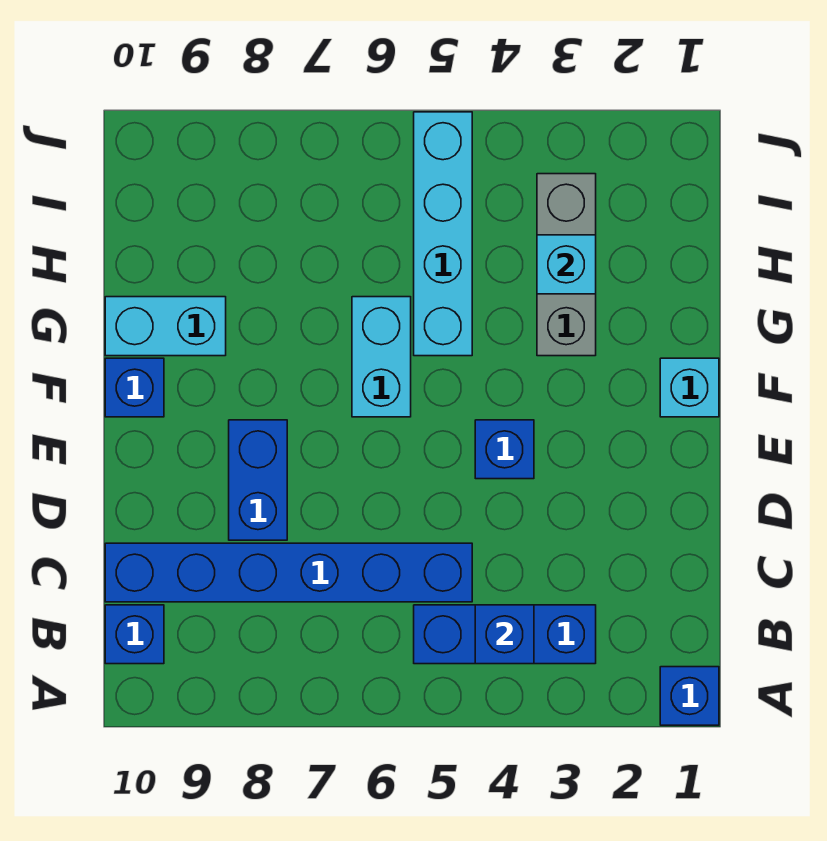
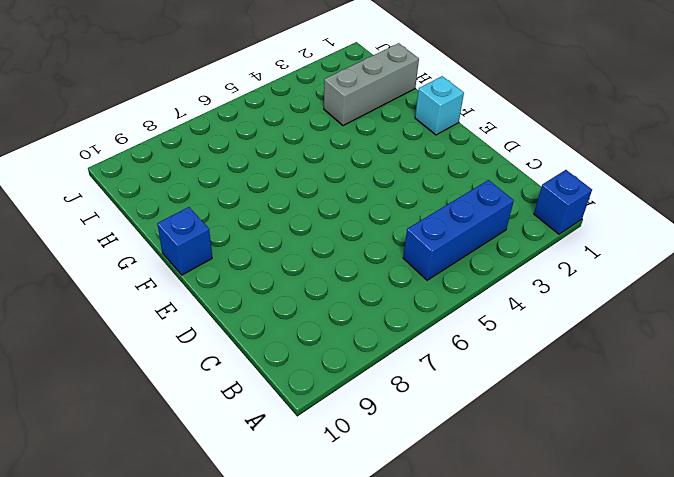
grey 1x3 brick [324,43,419,126] -> grey 1x3 brick turned to [537,174,596,356]
none -> blue 1x1 brick [105,605,164,664]
none -> blue 1x6 brick [105,543,472,602]
none -> blue 1x2 brick [229,420,287,540]

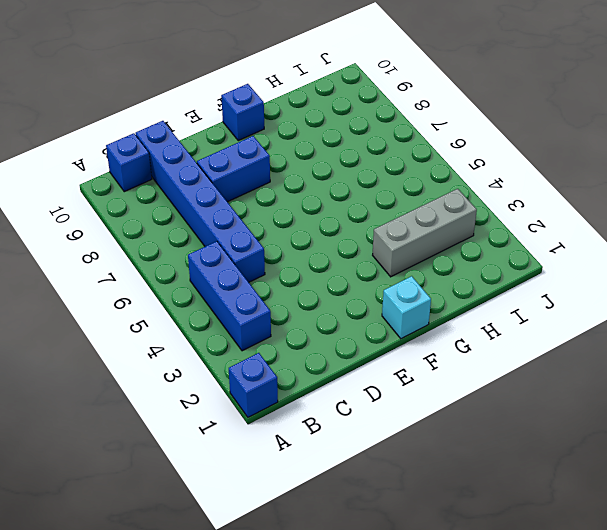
none -> blue 1x1 brick [475,420,534,479]
none -> cyan 1x2 brick [352,297,411,417]
none -> cyan 1x4 brick [414,112,472,356]

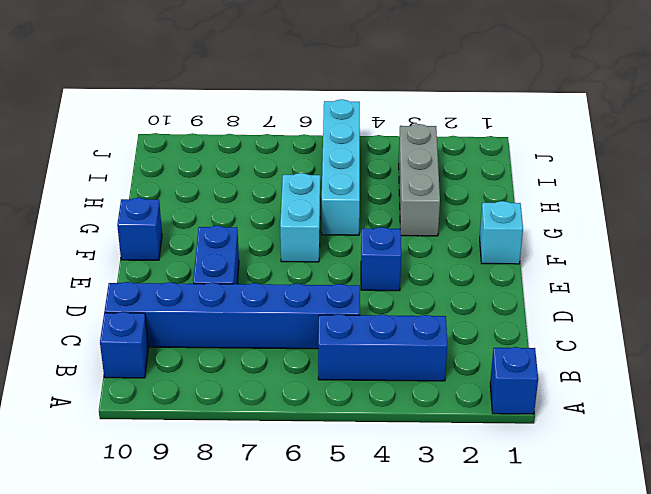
none -> cyan 1x2 brick [105,297,226,356]
none -> blue 1x1 brick [475,605,534,664]
none -> cyan 1x1 brick [537,235,596,294]

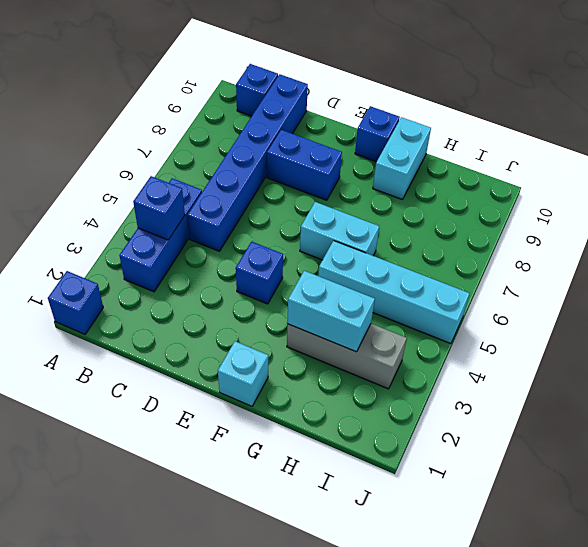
cyan 1x2 brick [287,271,375,352] -> cyan 1x1 brick [537,235,596,294]

